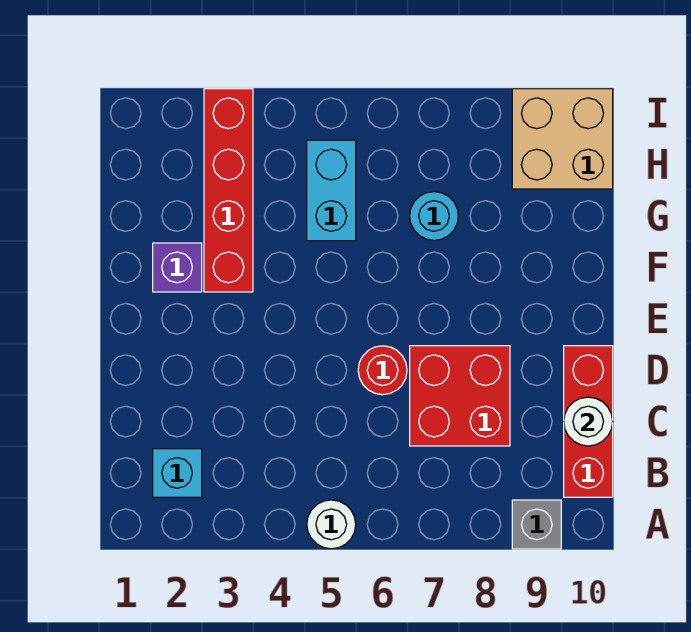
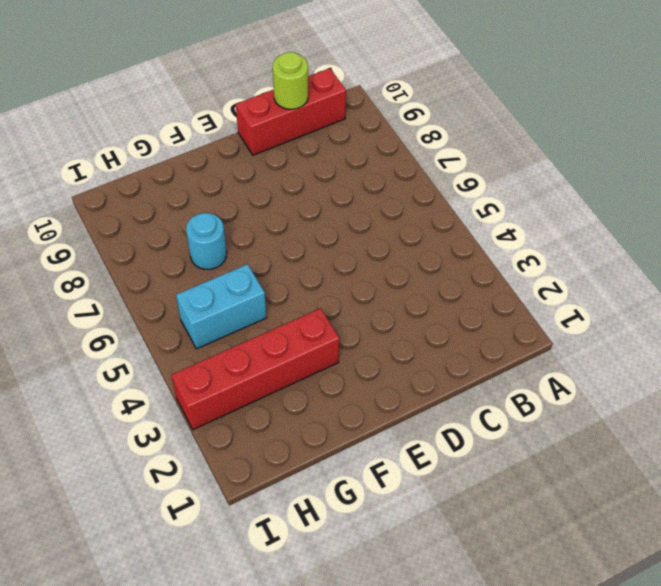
lime 1x1 round brick [273,52,308,109] -> white 1x1 round brick [564,397,613,446]
none -> white 1x1 round brick [307,500,356,549]
none -> grey 1x1 brick [512,500,561,549]
none -> cyan 1x1 brick [153,449,202,497]

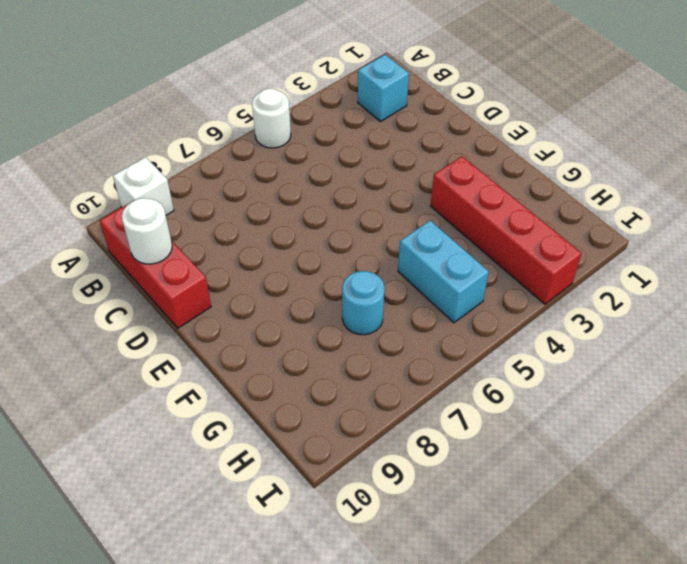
white 1x1 brick [113,157,174,215] -> grey 1x1 brick [512,500,561,549]
none -> red 2x2 brick [410,346,510,446]
none -> red 1x1 round brick [358,346,407,395]
none -> purple 1x1 brick [153,243,202,292]

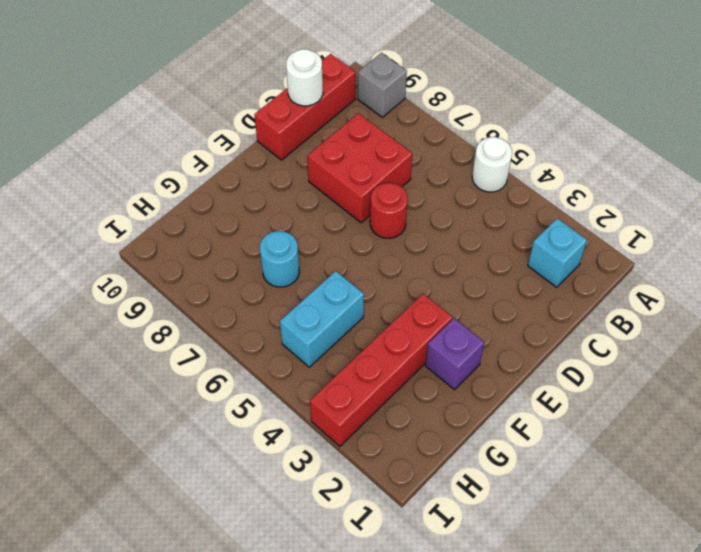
none -> tan 2x2 brick [512,89,613,189]

